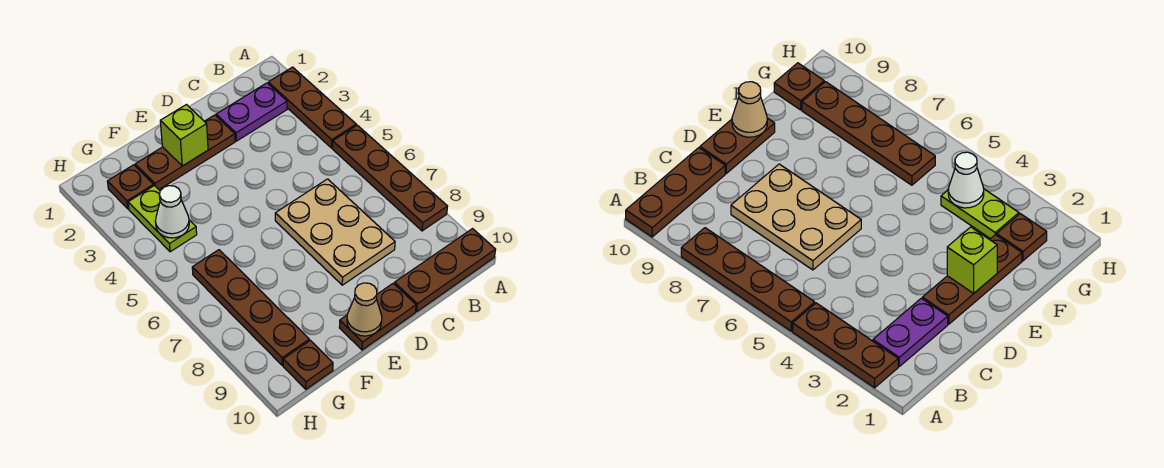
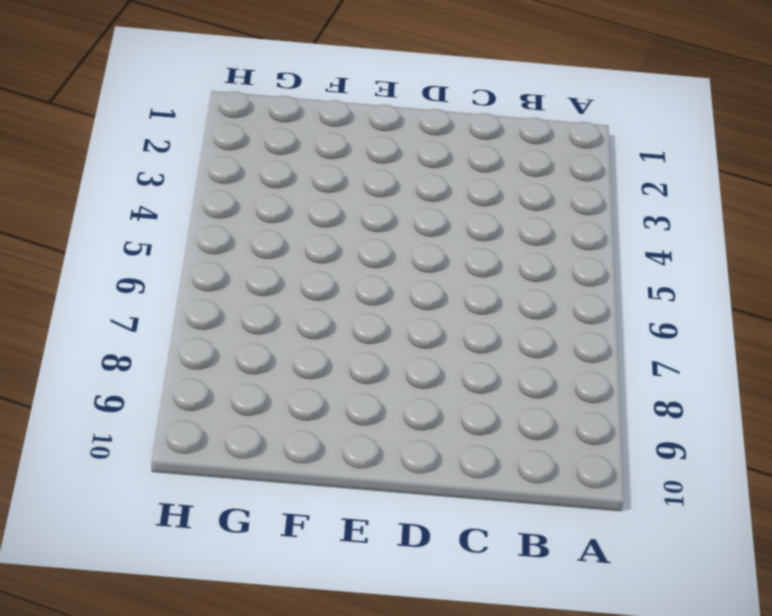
none -> brown 1x3 plate [268,67,356,148]
none -> brown 1x4 plate [333,125,448,231]
none -> brown 1x3 plate [394,229,496,311]

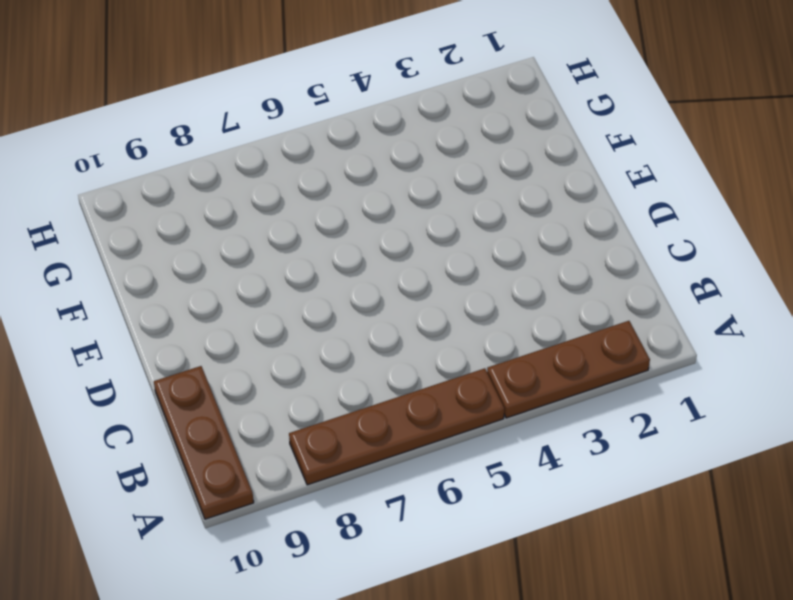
none -> purple 1x2 plate [216,83,287,141]
none -> tan 2x3 plate [275,179,395,285]
none -> brown 1x3 plate [135,115,235,189]

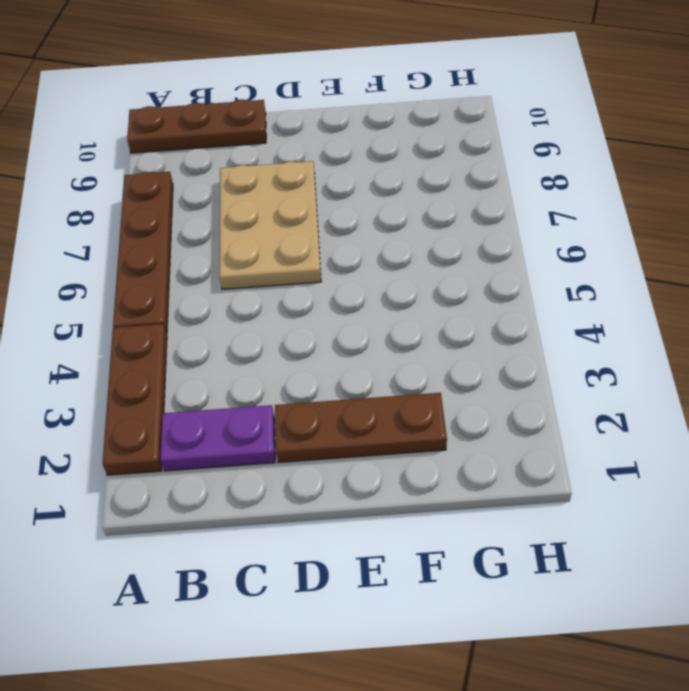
none -> brown 1x2 plate [339,283,416,350]
none -> brown 1x1 plate [107,165,154,209]
none -> lime 1x2 plate [128,186,197,252]

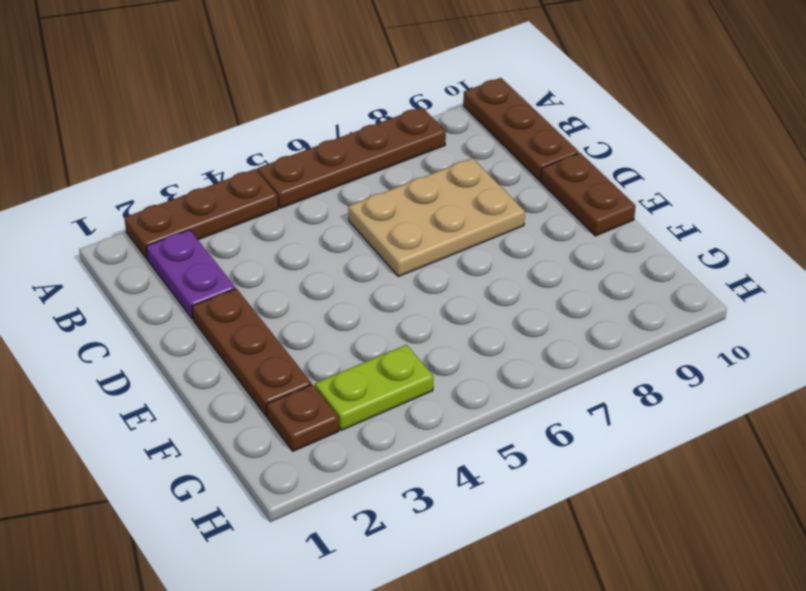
none -> brown 1x4 plate [192,250,309,365]
none -> brown 1x1 plate [283,340,333,389]
none -> lime 1x1 brick [160,105,208,166]

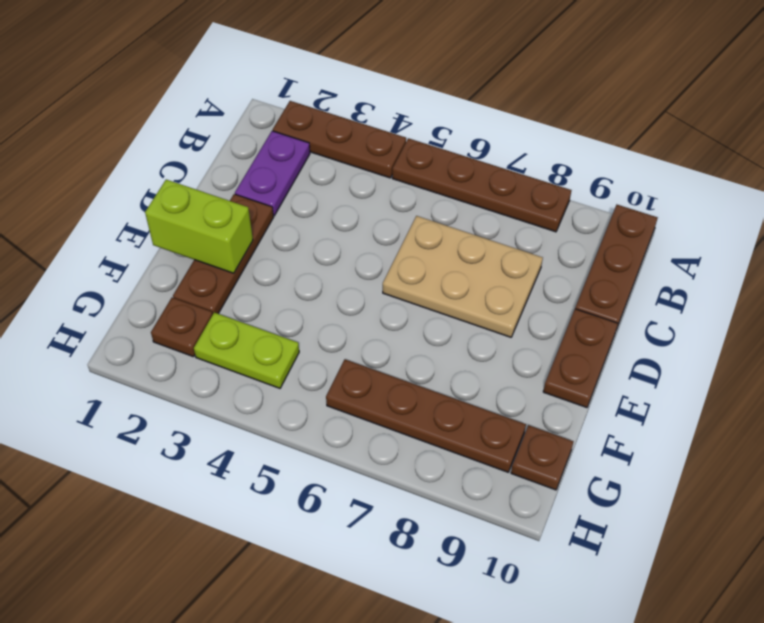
lime 1x2 brick [145,180,253,273] -> lime 1x1 brick [160,105,208,166]
none -> tan 1x1 cone [347,283,382,336]
none -> white 1x1 cone [155,186,189,238]

